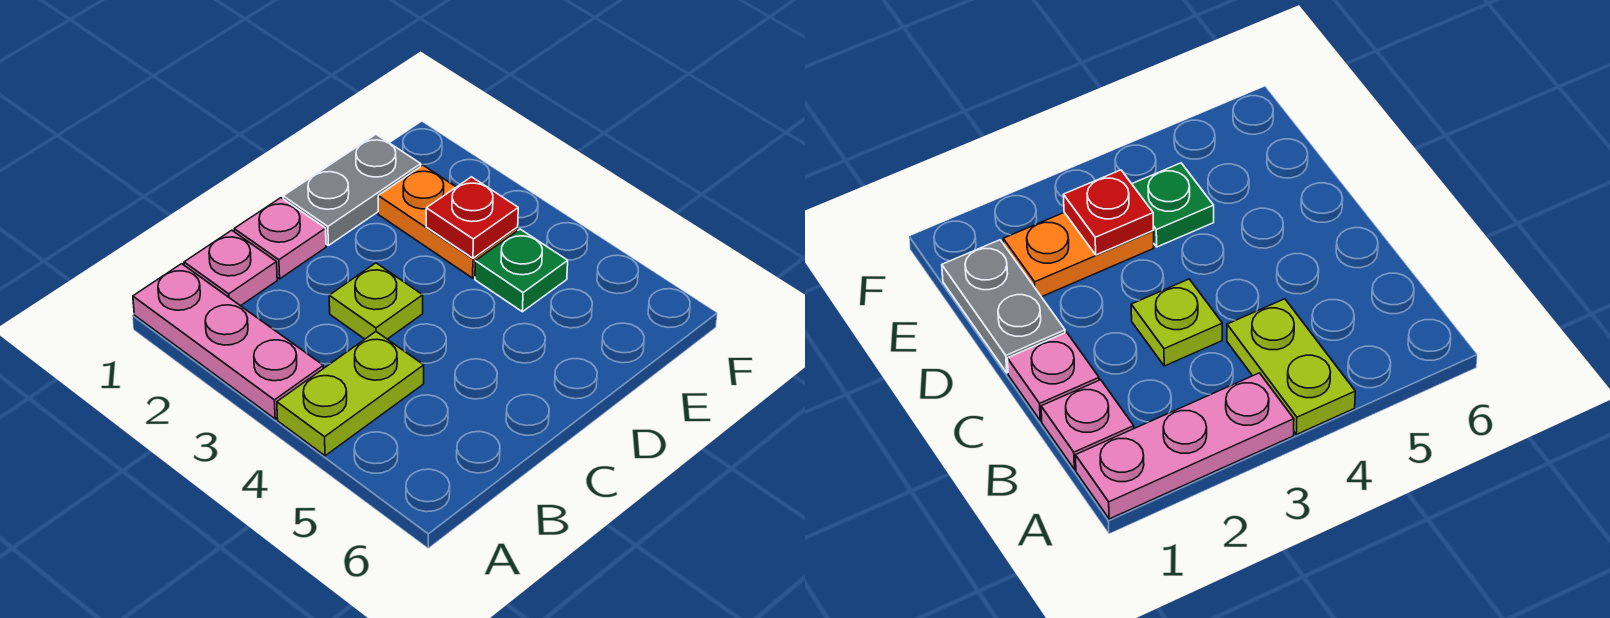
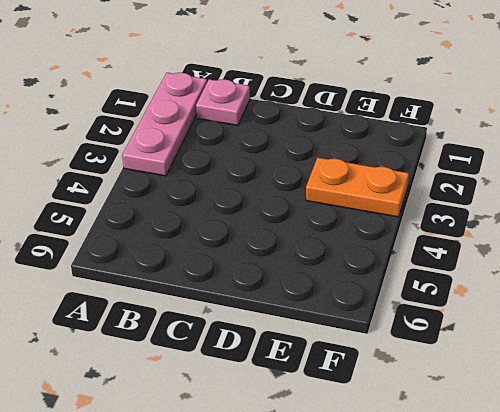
orange 1x2 plate [306,158,409,217] -> orange 1x2 plate turned to [378,165,518,278]
none -> lime 1x2 plate [277,332,424,456]
none -> pink 1x1 plate [234,198,326,279]

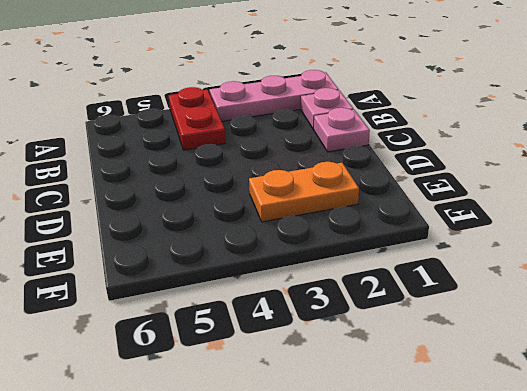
red 1x2 plate [168,87,226,150] -> lime 1x2 plate [277,332,424,456]
none -> lime 1x1 plate [329,263,423,339]
none -> grey 1x2 plate [283,135,421,245]

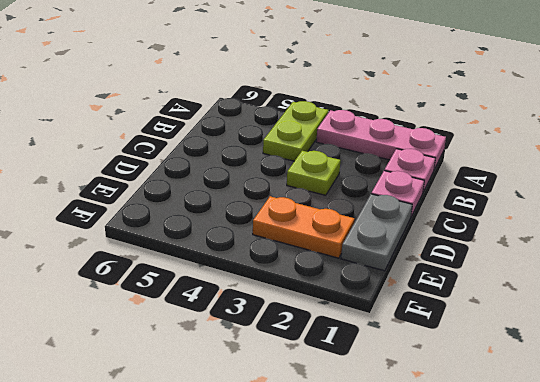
none -> green 1x1 plate [475,229,568,312]
none -> red 1x1 plate [426,177,518,258]

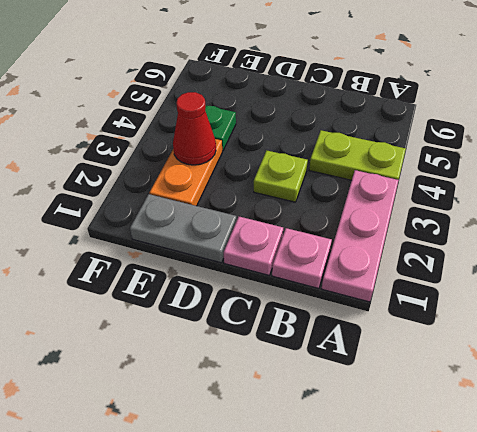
red 1x1 cone [173,92,216,165] -> red 1x1 plate [426,177,518,258]

